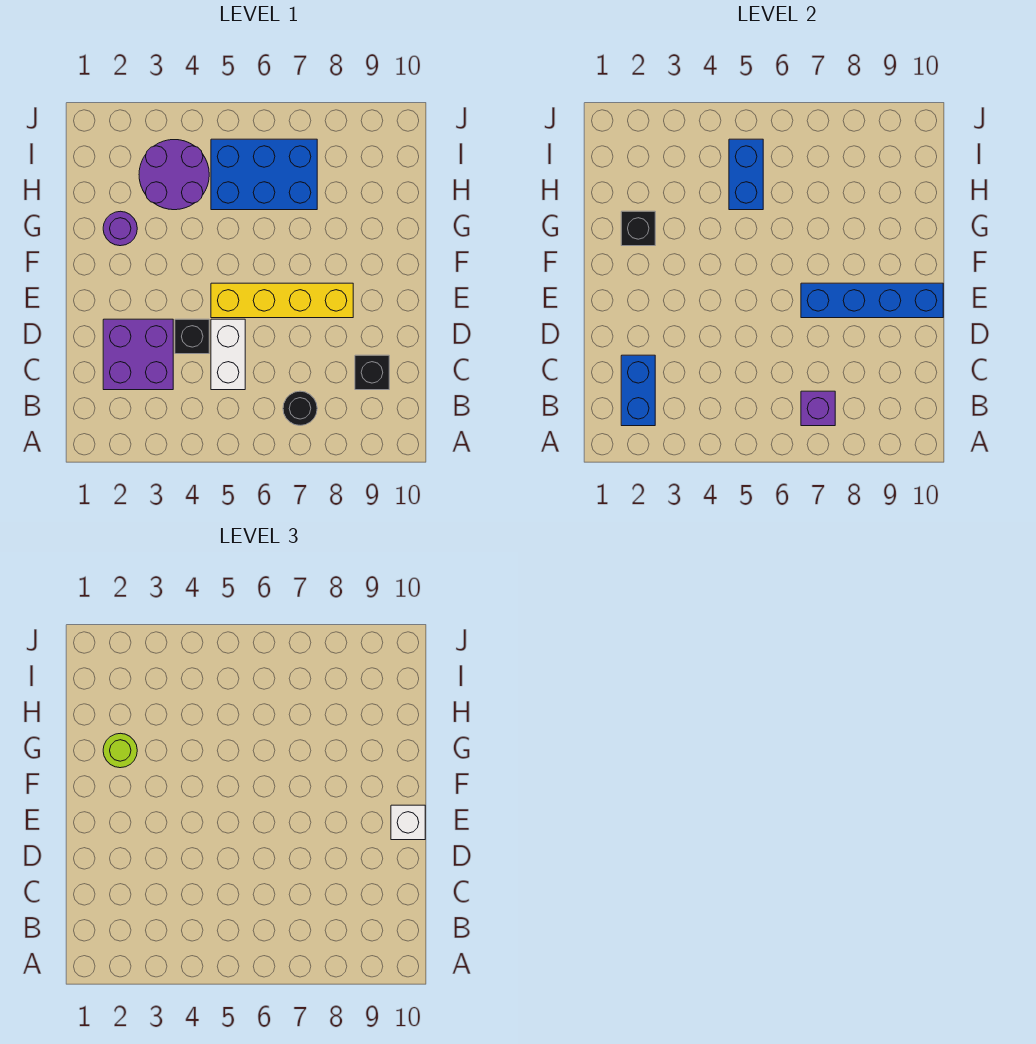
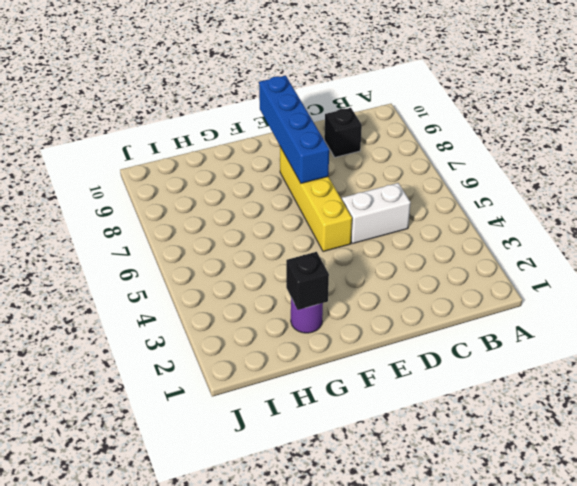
none -> black 1x1 round brick [283,391,317,425]
none -> purple 2x2 brick [103,319,173,390]
none -> black 1x1 brick [175,319,209,354]

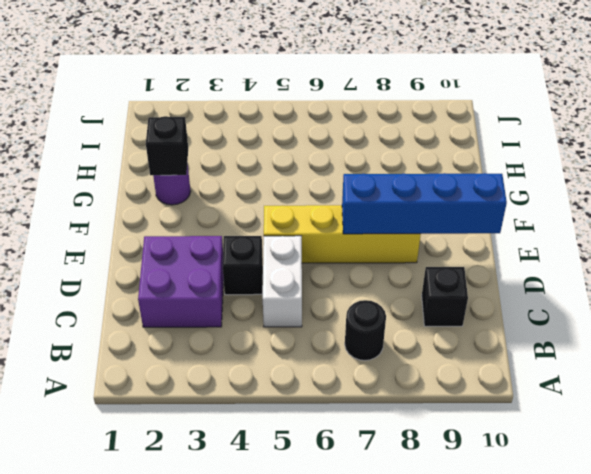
none -> purple 2x2 round brick [139,140,209,210]
none -> blue 2x3 brick [211,139,317,210]
none -> blue 1x2 brick [621,355,655,426]

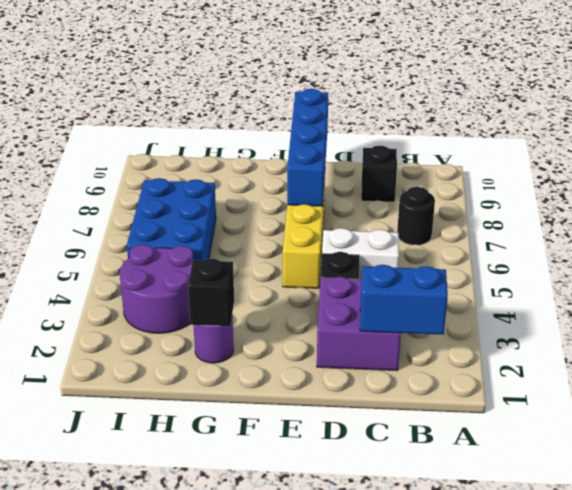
none -> purple 1x1 brick [801,391,835,426]
none -> blue 1x2 brick [729,139,763,210]
none -> white 1x1 brick [391,805,425,840]

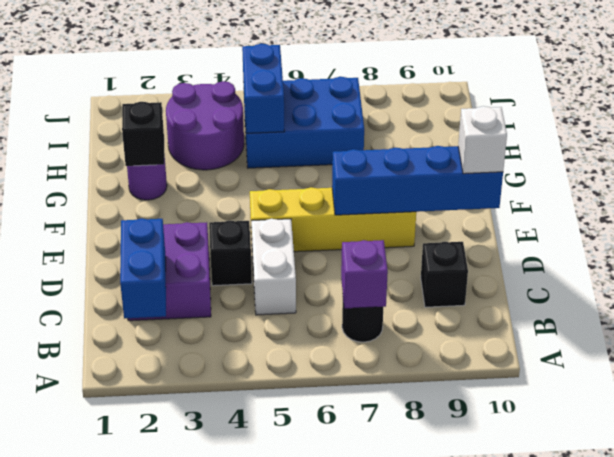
none -> lime 1x1 round brick [103,733,137,768]

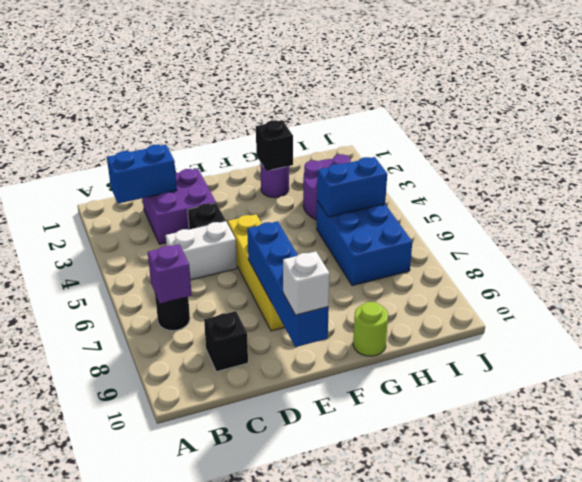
lime 1x1 round brick [353,302,388,356] -> lime 1x1 round brick moved to [103,733,137,768]

